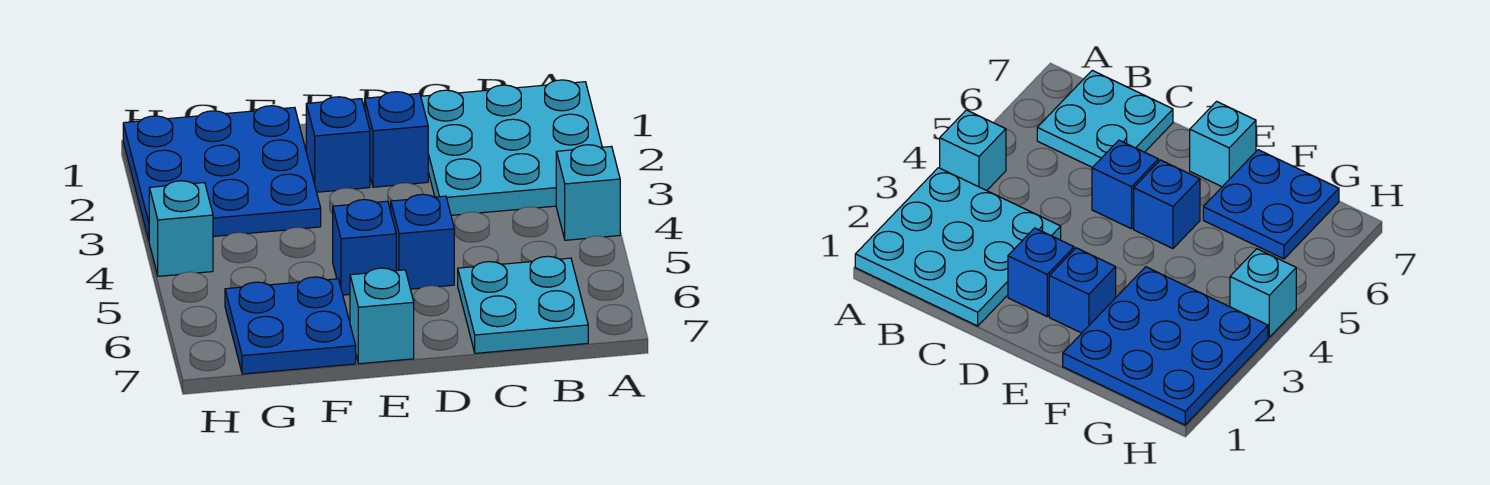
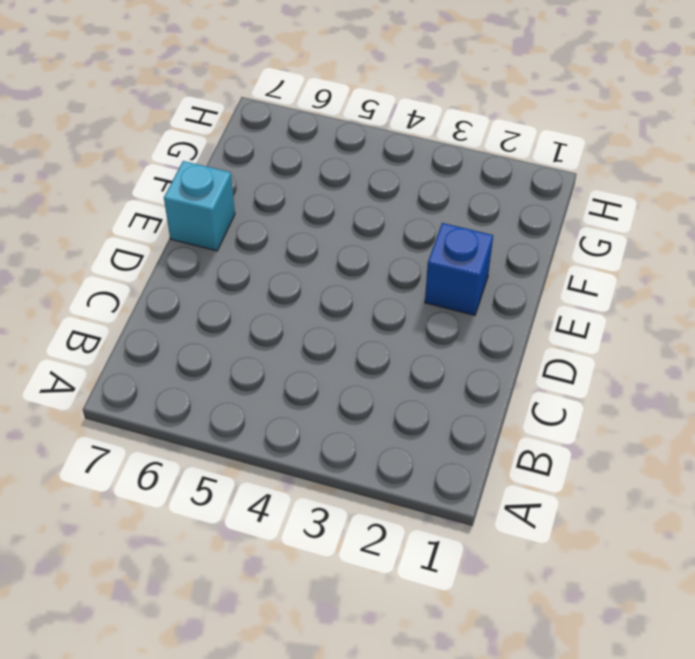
none -> cyan 3x3 plate [421,80,602,215]
none -> cyan 1x1 brick [556,145,620,240]

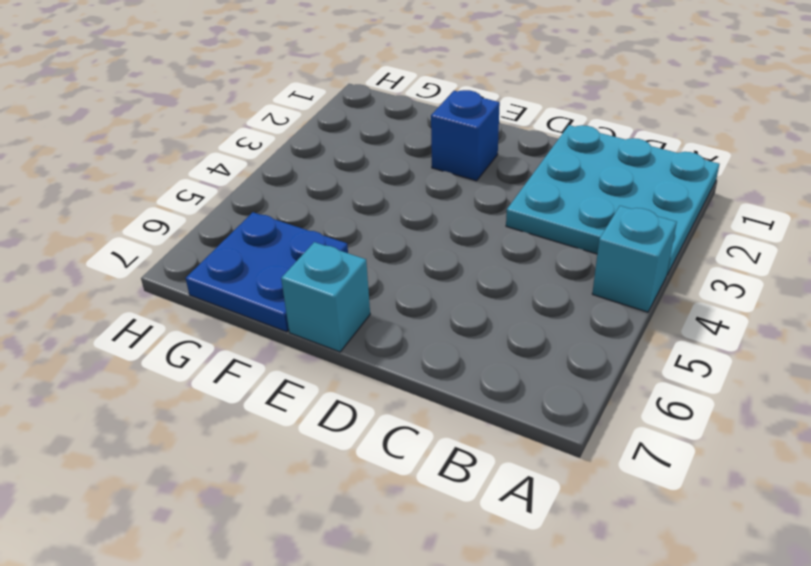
none -> cyan 2x2 plate [458,256,588,353]
none -> blue 1x1 brick [365,92,428,187]

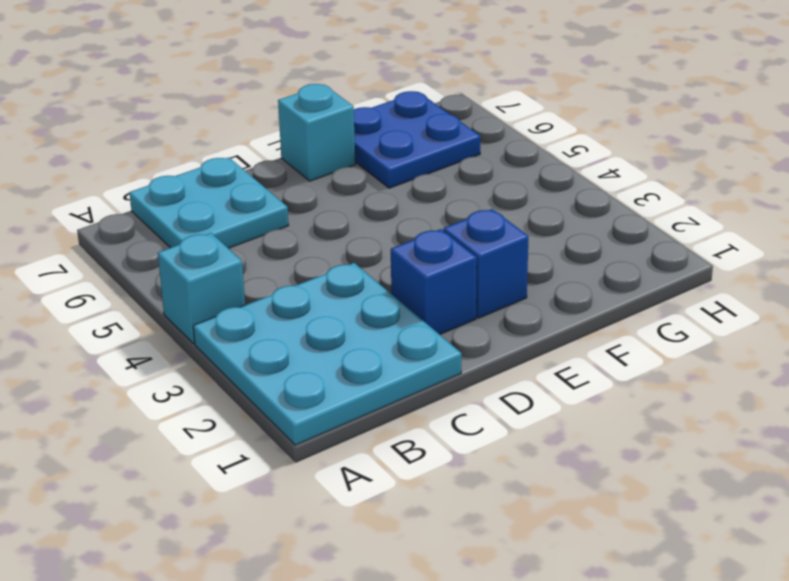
none -> blue 1x1 brick [391,194,454,289]
none -> blue 1x1 brick [333,200,396,295]

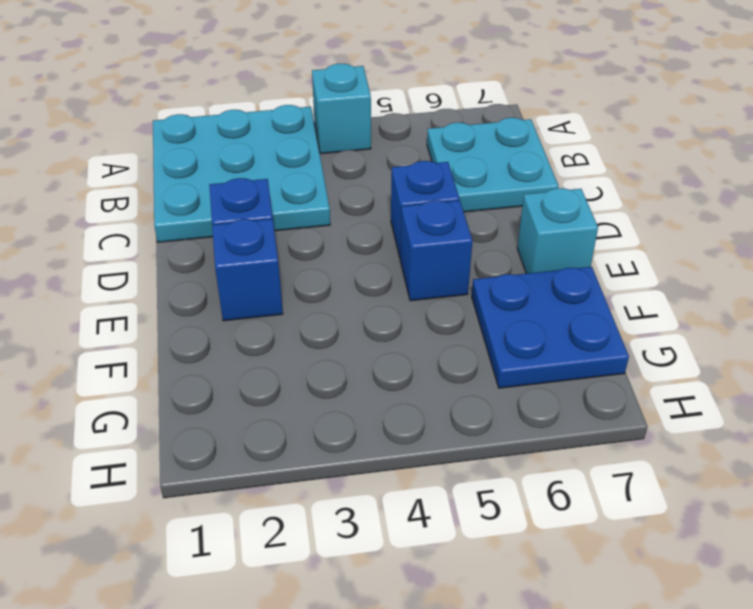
none -> blue 3x3 plate [123,106,321,240]
none -> cyan 1x1 brick [149,181,213,276]

